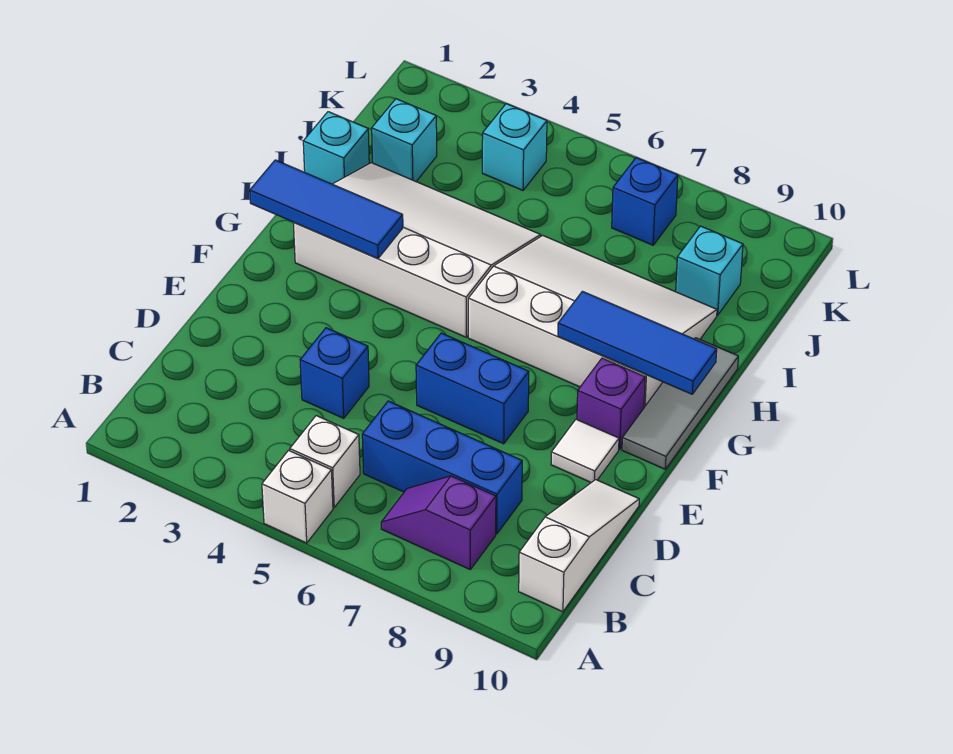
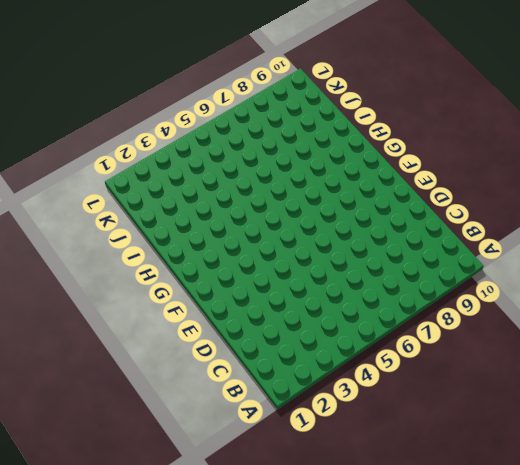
none -> white 1x1 brick [262,450,333,543]
none -> white 1x1 brick [290,416,360,508]
none -> purple 1x2 slope [381,476,496,569]

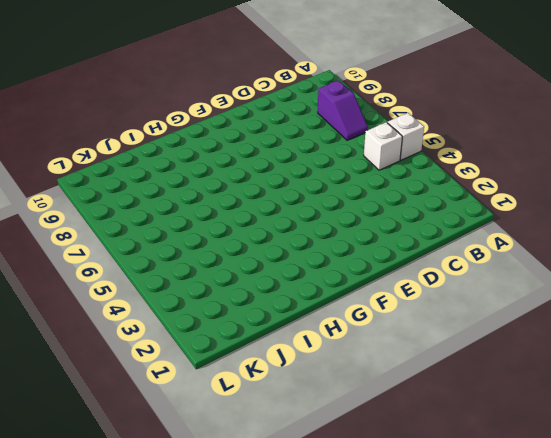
none -> white 1x3 slope [519,480,639,612]
none -> blue 1x3 brick [362,401,522,534]
none -> blue 1x1 brick [300,328,369,418]

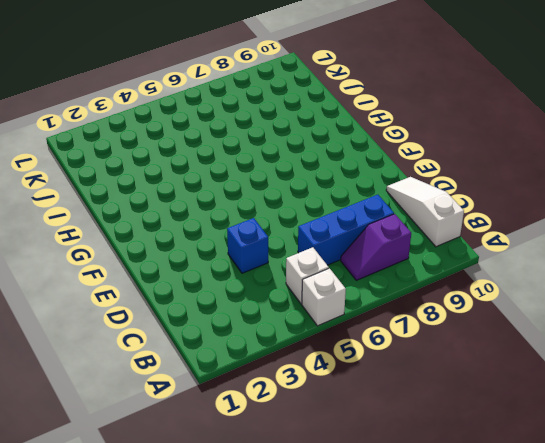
none -> blue 1x2 brick [416,333,529,444]
none -> white 1x1 tile [551,419,619,483]
none -> purple 1x1 brick [577,358,645,449]

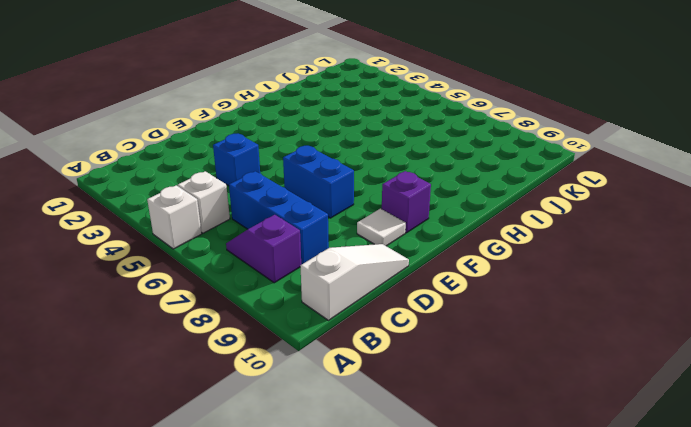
none -> grey 1x3 tile [622,338,738,469]
none -> white 3x4 slope [293,163,541,337]
none -> white 3x4 slope [468,236,717,407]

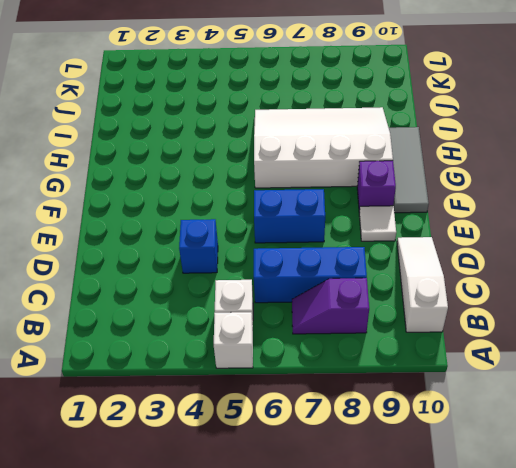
none -> white 3x4 slope [293,163,541,337]
none -> cyan 1x1 brick [303,112,369,184]
none -> cyan 1x1 brick [372,99,437,181]

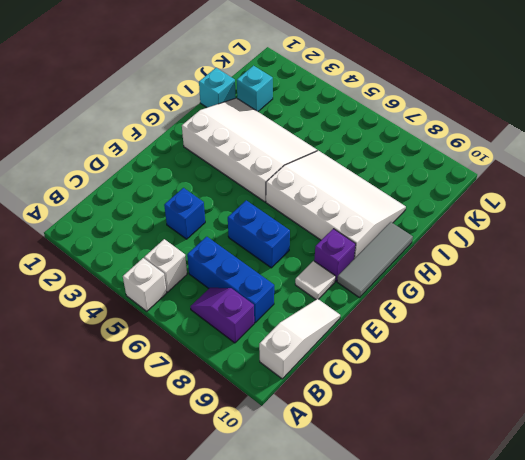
none -> cyan 1x1 brick [676,226,743,315]
none -> cyan 1x1 brick [482,104,547,190]
none -> blue 1x1 brick [612,158,678,245]

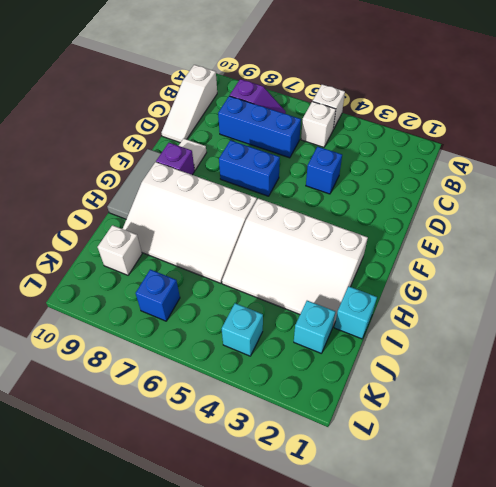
white 1x1 brick [98,225,142,275] -> cyan 1x1 brick [676,226,743,315]
none -> blue 1x3 tile [250,160,403,259]
none -> blue 1x3 tile [558,291,717,394]

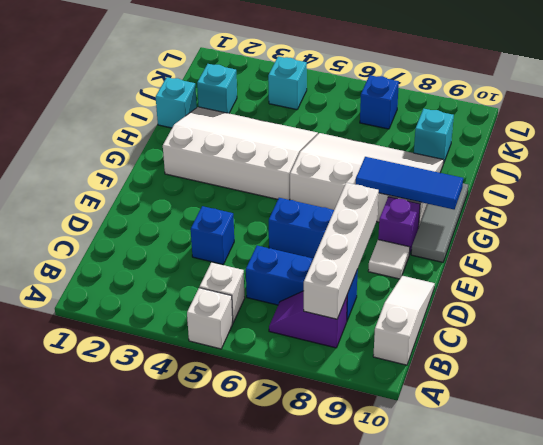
white 1x4 brick [304,183,379,319] -> none
none -> blue 1x3 tile [250,160,403,259]

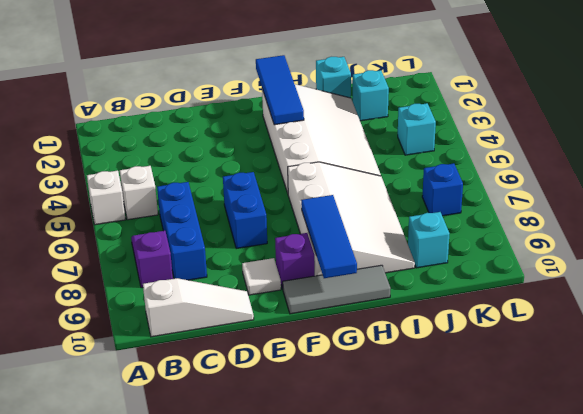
none -> blue 1x1 brick [300,328,369,418]

